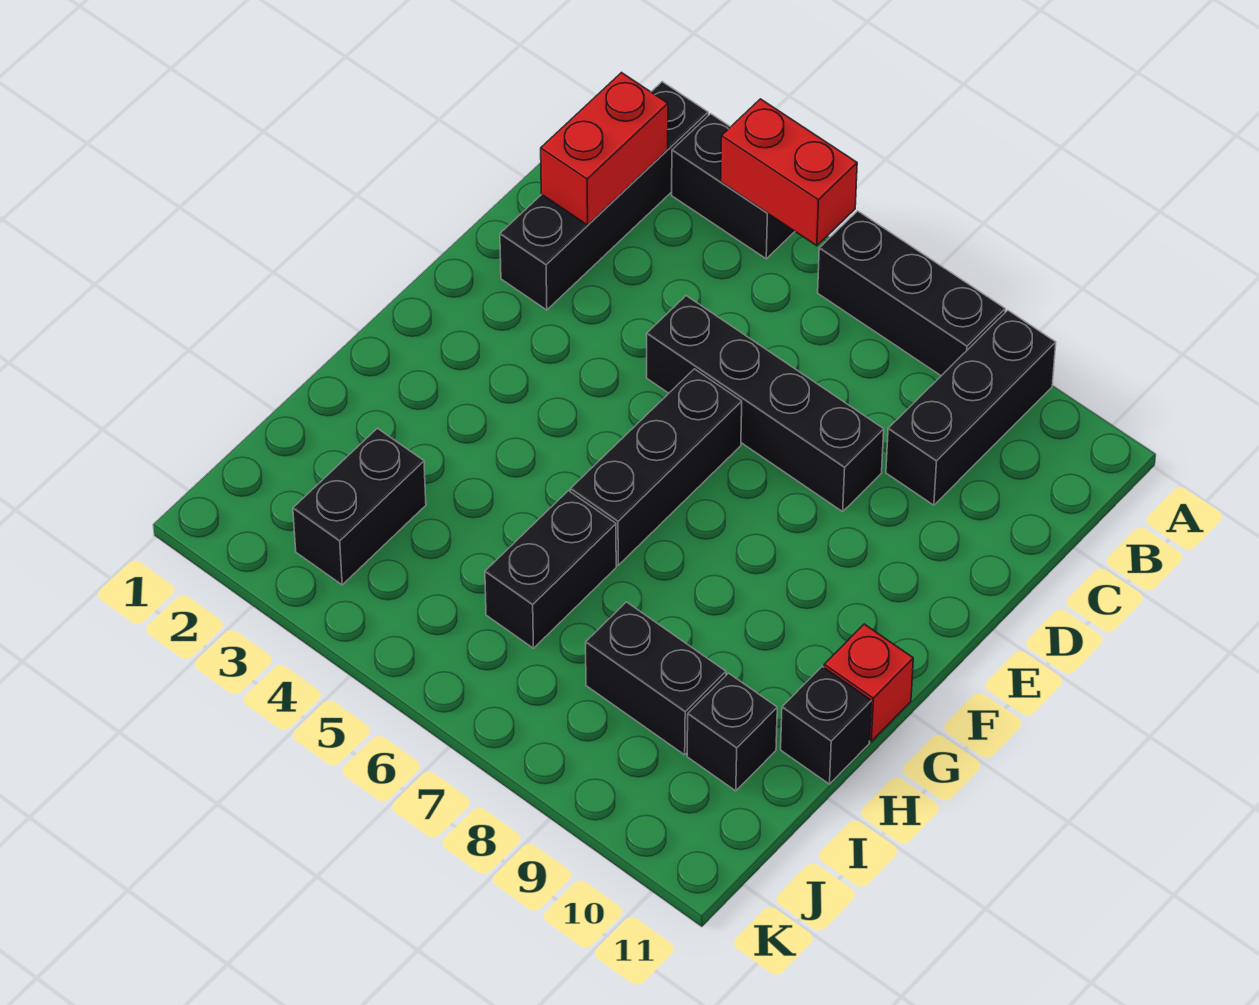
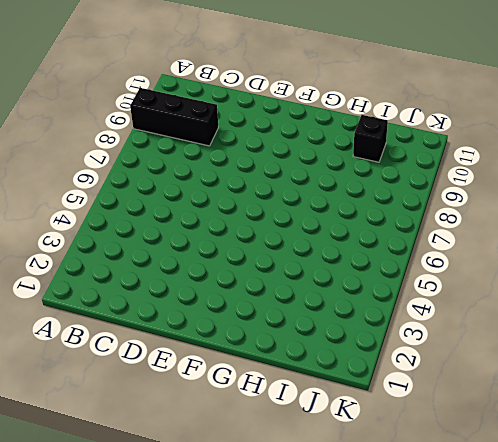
none -> black 1x4 brick [500,82,708,310]
none -> black 1x2 brick [672,114,795,259]
none -> black 1x3 brick [818,211,1005,376]

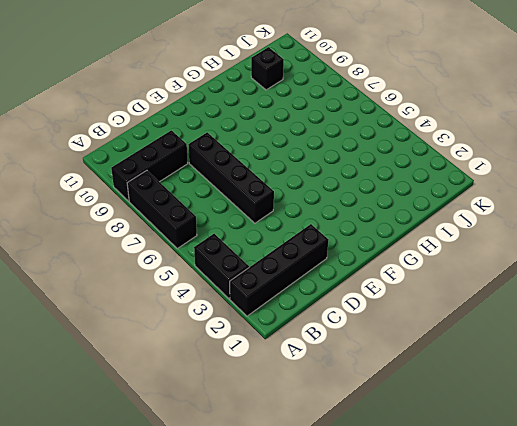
none -> black 1x3 brick [570,369,742,565]
none -> red 1x1 brick [824,624,913,741]
none -> black 1x2 brick [485,491,616,648]

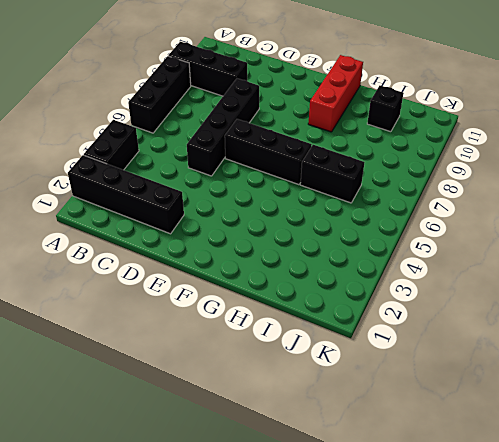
red 1x3 brick [308,55,363,132] -> red 1x1 brick [824,624,913,741]
none -> black 1x1 brick [781,666,871,784]
none -> black 1x2 brick [293,428,426,585]
none -> black 1x2 brick [586,602,726,755]

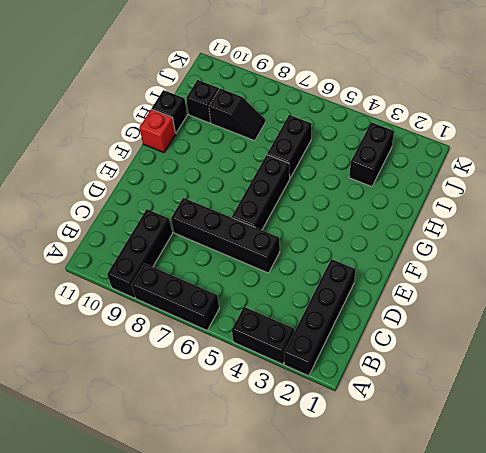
black 1x2 slope [209,89,265,141] -> black 1x2 brick [586,602,726,755]
none -> red 1x2 brick [721,99,857,246]
none -> red 1x2 brick [541,73,668,225]

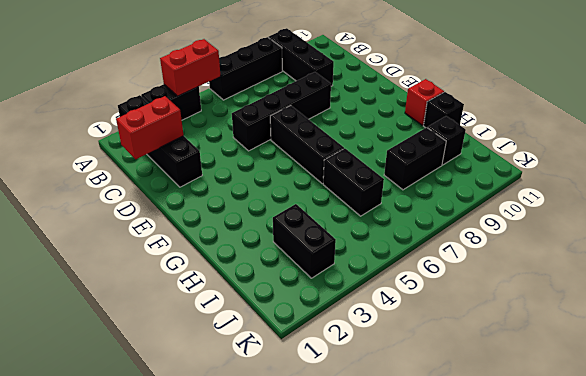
red 1x2 brick [116,96,184,159] -> red 1x2 brick turned to [541,73,668,225]

